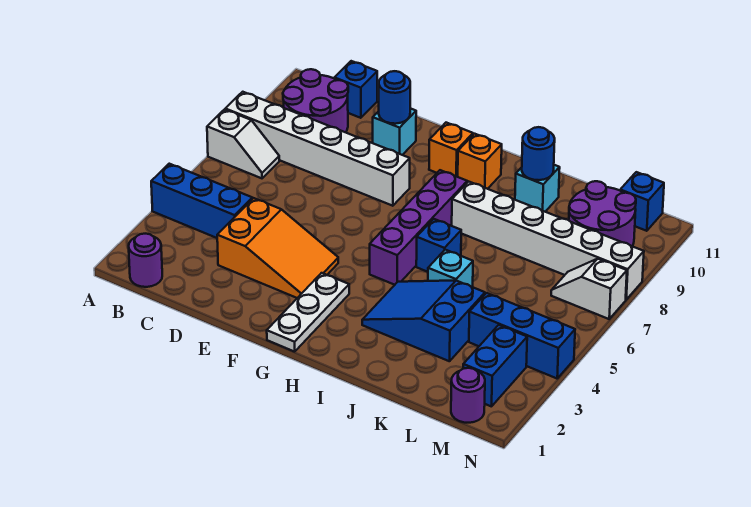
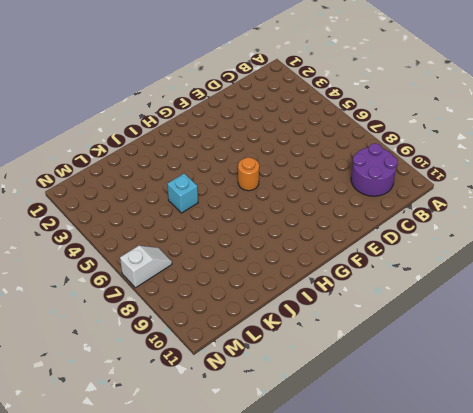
orange 1x1 round brick [238,157,259,191] -> none
none -> blue 1x3 brick [151,164,252,238]
none -> white 1x2 slope [207,109,279,178]
none -> white 1x6 brick [225,92,410,206]

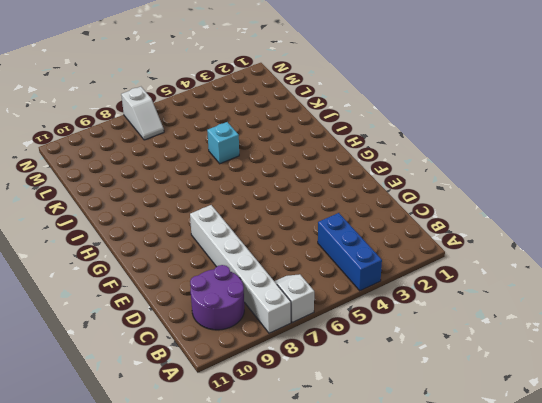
none -> purple 1x1 round brick [129,234,162,287]
none -> blue 1x1 brick [334,61,377,118]
none -> orange 2x3 slope [217,198,338,298]

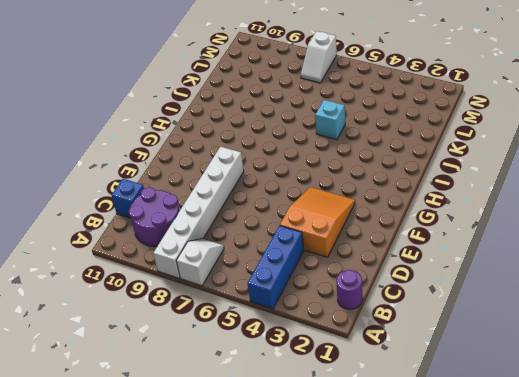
none -> cyan 1x1 brick [373,108,416,155]
none -> white 1x3 plate [267,273,349,352]
none -> orange 1x1 brick [429,123,473,177]

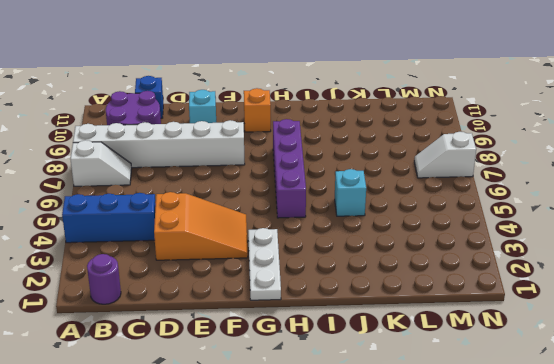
none -> orange 1x1 brick [458,134,502,189]
none -> blue 2x3 slope [362,280,485,361]
none -> blue 1x1 brick [416,219,461,272]

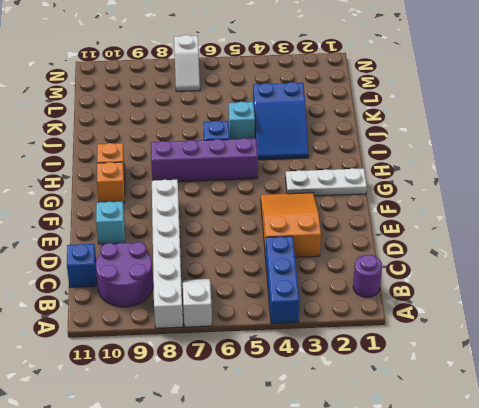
none -> white 1x6 brick [452,182,644,300]
none -> cyan 1x1 brick [515,165,560,212]
none -> blue 1x3 brick [469,293,575,378]

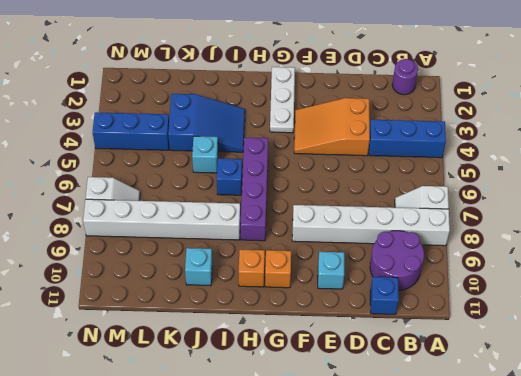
none -> purple 2x2 round brick [569,181,636,246]
none -> purple 1x1 round brick [451,368,485,423]
none -> blue 1x2 brick [463,325,527,407]

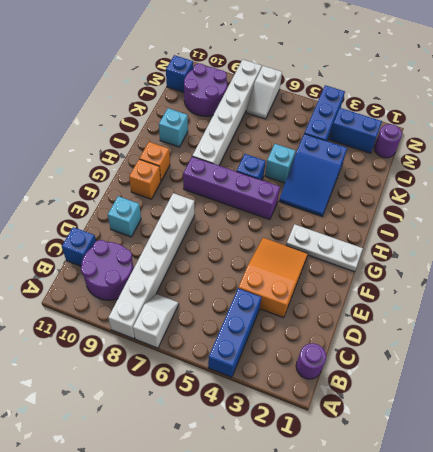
none -> blue 1x1 round brick [379,71,410,124]
none -> blue 1x1 round brick [522,127,555,180]

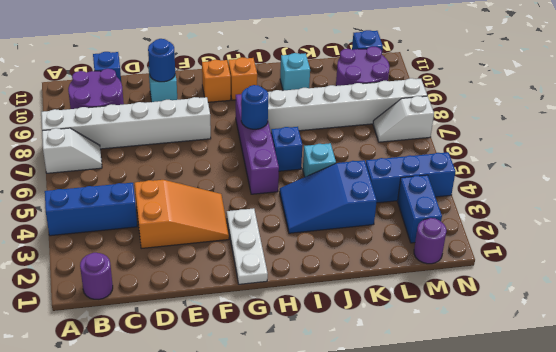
blue 1x1 round brick [241,85,268,129] -> blue 1x1 round brick moved to [522,127,555,180]

